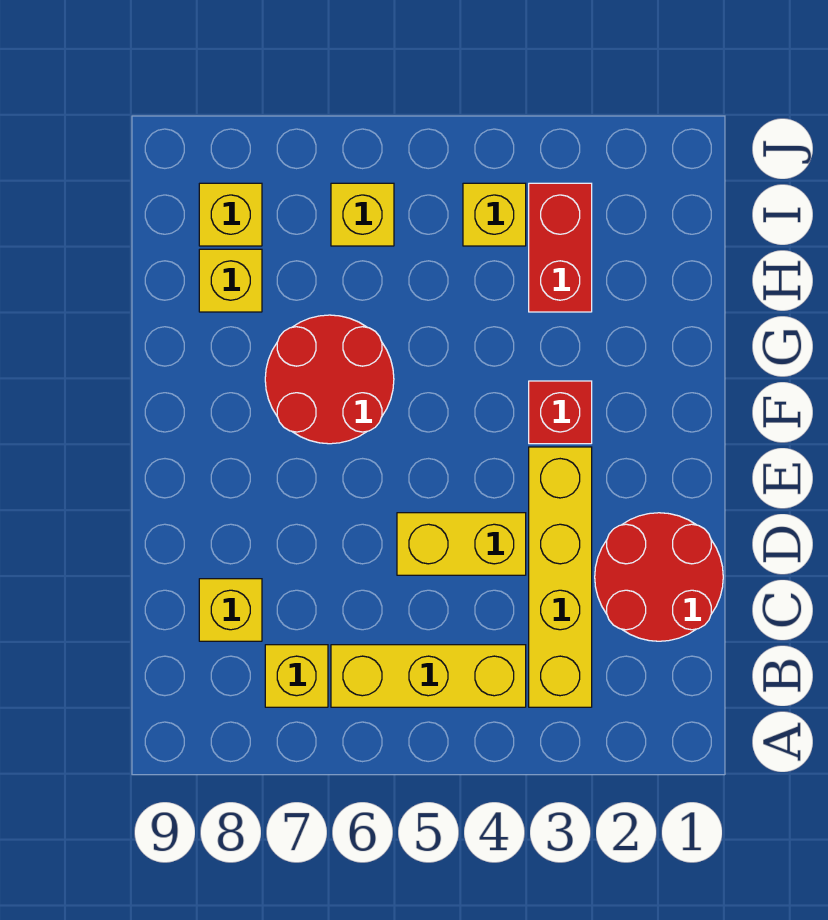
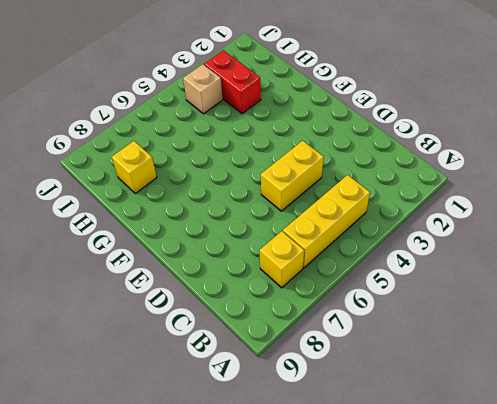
tan 1x1 brick [183,64,223,114] -> yellow 1x1 brick [463,183,526,246]
none -> yellow 1x4 brick [529,447,592,707]
none -> red 2x2 round brick [595,513,723,641]
none -> yellow 1x1 brick [199,579,262,641]

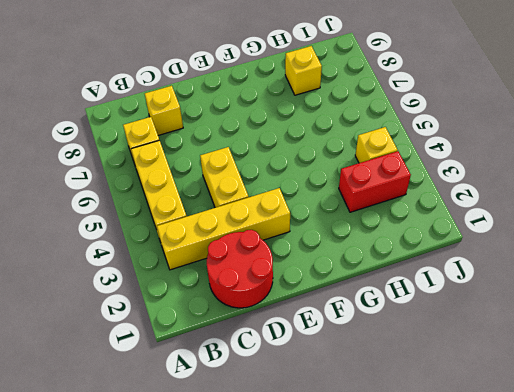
none -> red 1x1 brick [529,381,592,444]
none -> red 2x2 round brick [265,315,394,444]
none -> yellow 1x1 brick [331,183,394,246]

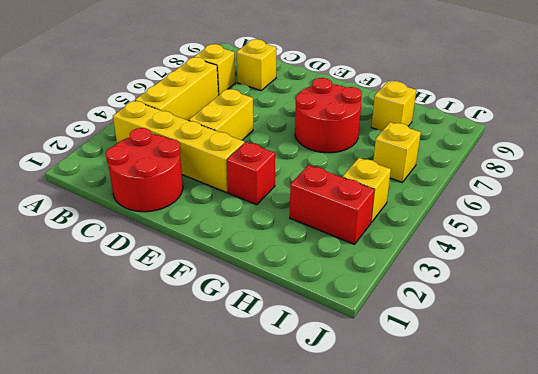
none -> yellow 1x1 brick [199,183,262,246]

